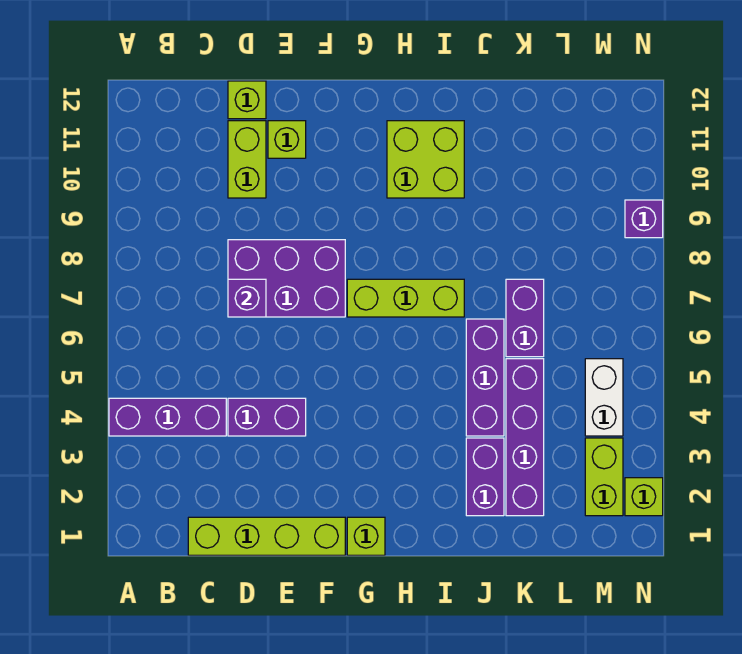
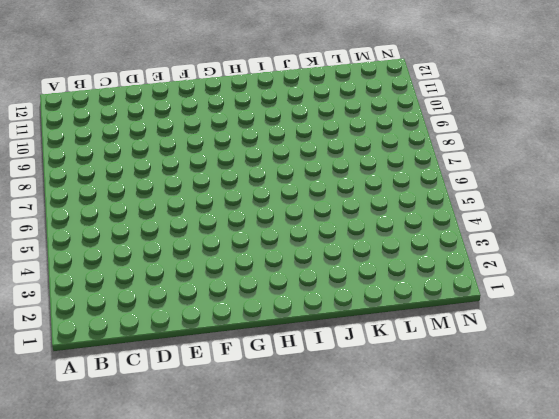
none -> purple 1x3 brick [109,398,226,436]
none -> lime 1x4 brick [188,517,345,555]
none -> purple 1x2 brick [228,398,306,436]

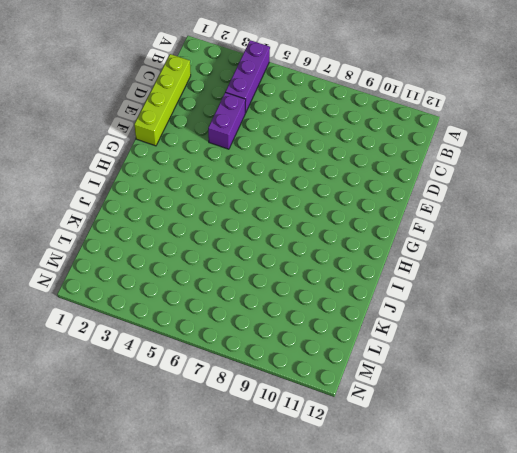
none -> purple 2x3 brick [228,240,345,317]
none -> lime 1x2 brick [228,121,266,198]
none -> lime 1x1 brick [228,81,266,119]

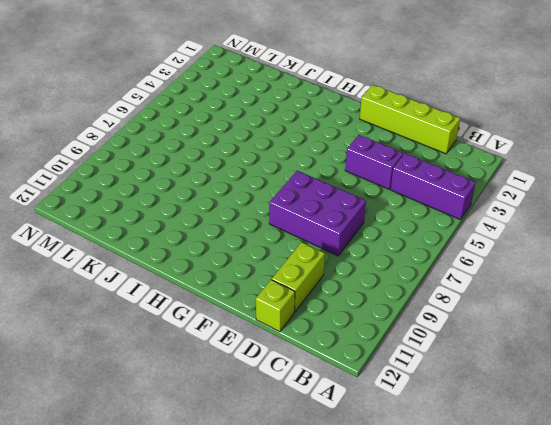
none -> lime 1x1 brick [268,121,306,158]
none -> lime 1x1 brick [347,517,385,555]
none -> lime 1x3 brick [347,279,464,317]

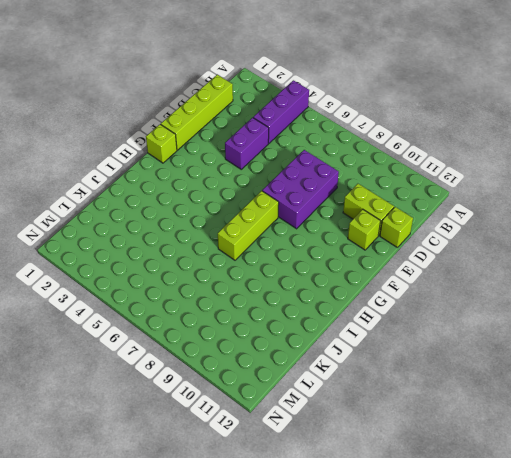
none -> lime 2x2 brick [387,121,464,198]
none -> purple 1x2 brick [466,438,504,516]
none -> purple 1x3 brick [466,319,504,436]

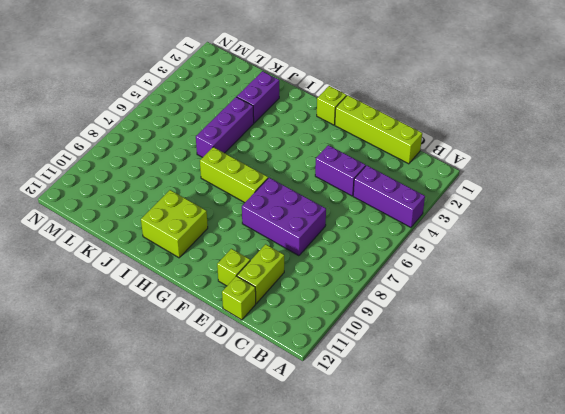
none -> purple 1x4 brick [506,359,544,516]
none -> purple 1x2 brick [506,279,544,357]
none -> lime 1x2 brick [585,438,623,516]

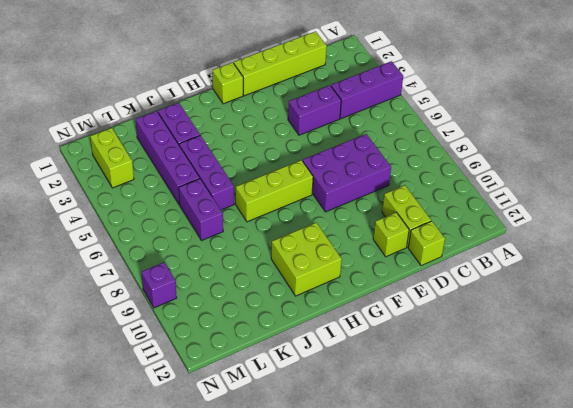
none -> white 1x2 brick [585,359,623,436]
none -> lime 1x1 brick [625,478,663,516]
none -> purple 1x1 brick [228,279,266,317]

